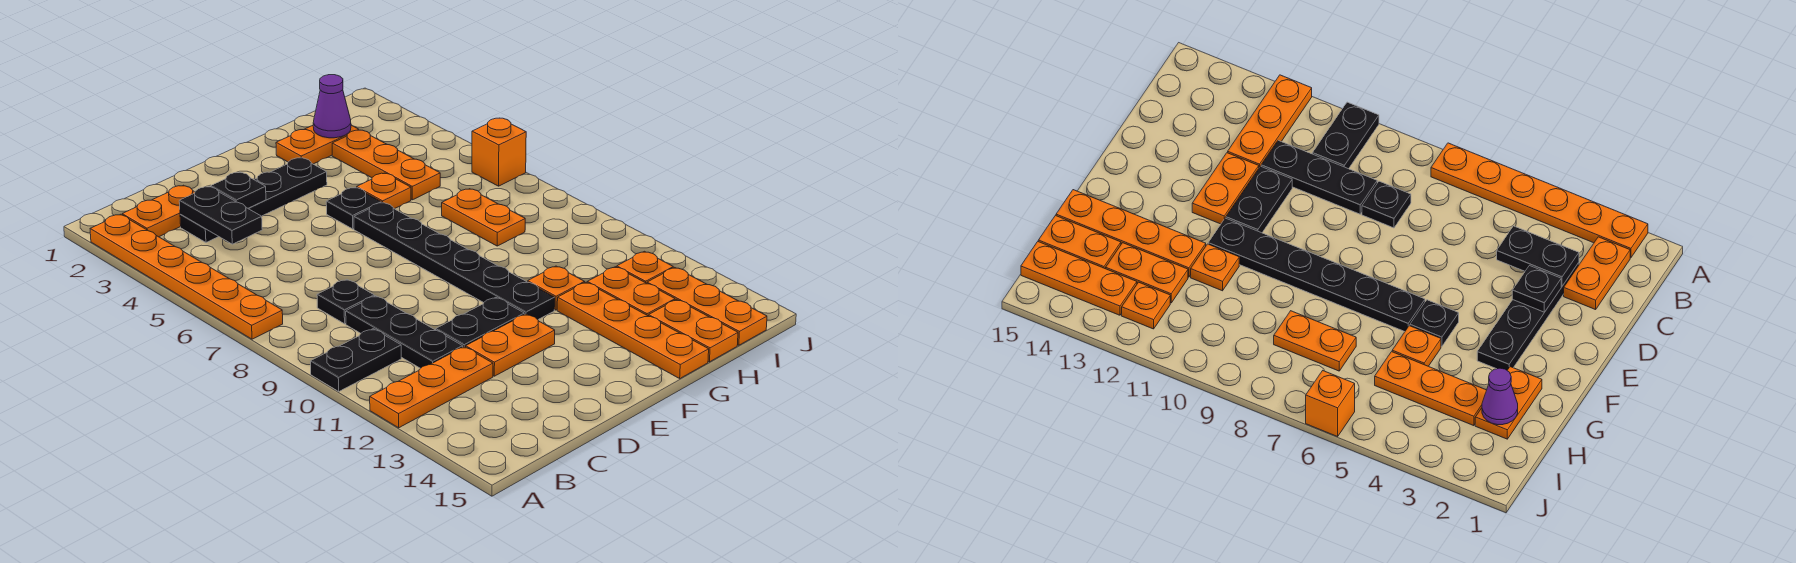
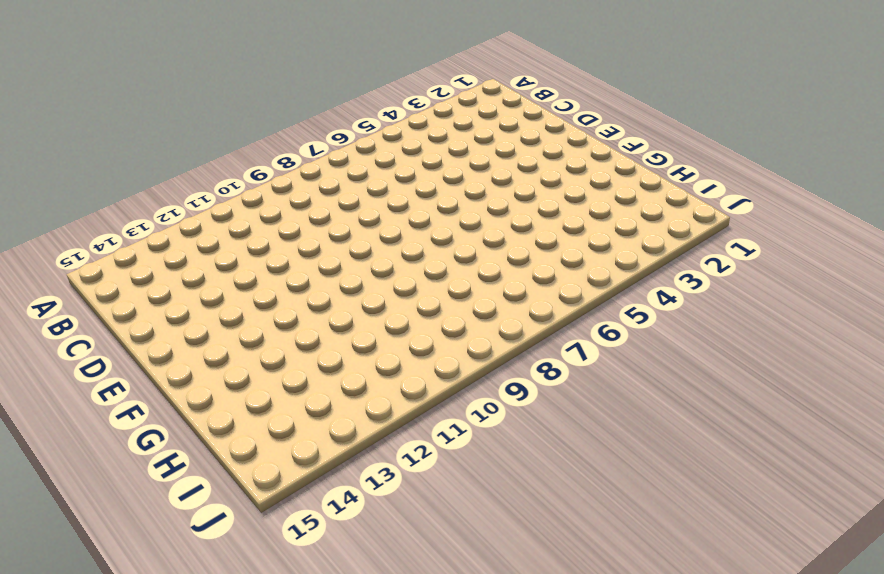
none -> orange 1x6 plate [90,214,283,339]
none -> black 1x2 plate [311,329,401,391]
none -> orange 1x3 plate [370,347,493,428]

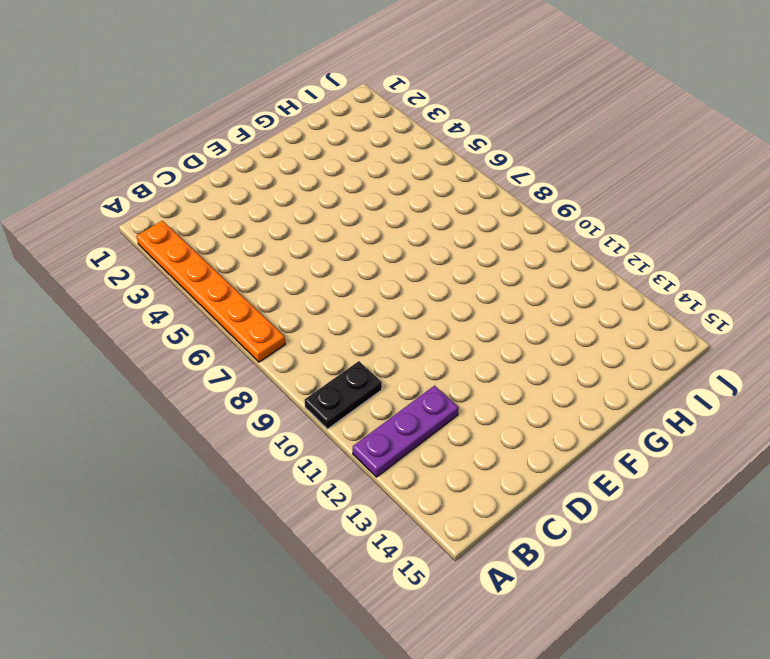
purple 1x3 plate [353,386,459,477] -> orange 1x3 plate [370,347,493,428]
none -> orange 1x2 plate [122,185,195,237]
none -> black 1x4 plate [180,158,327,242]
none -> black 1x1 plate [317,280,374,324]

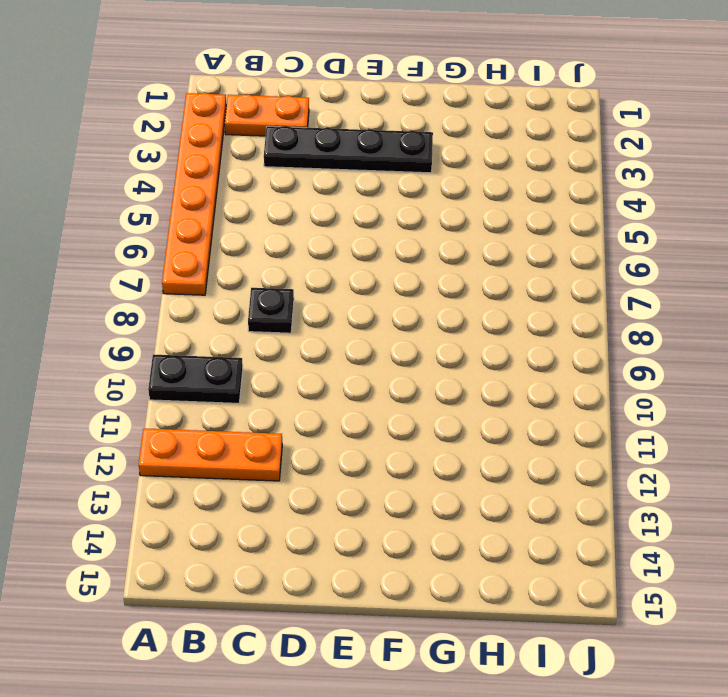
none -> black 1x3 plate [346,296,463,368]
none -> black 1x2 plate [436,297,524,347]
none -> orange 1x2 plate [466,314,555,376]

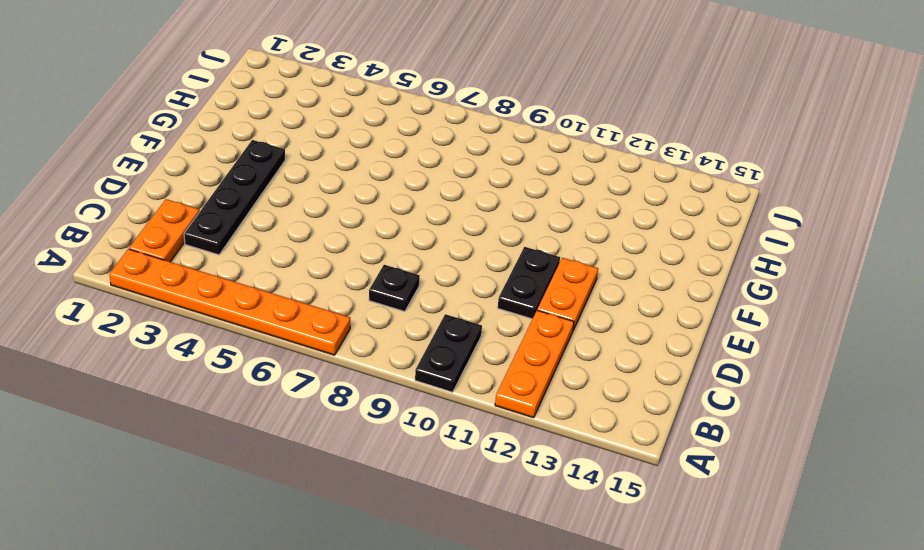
none -> black 1x3 plate [346,296,463,368]
none -> black 1x1 plate [326,188,381,229]
none -> black 1x6 plate [354,202,555,320]

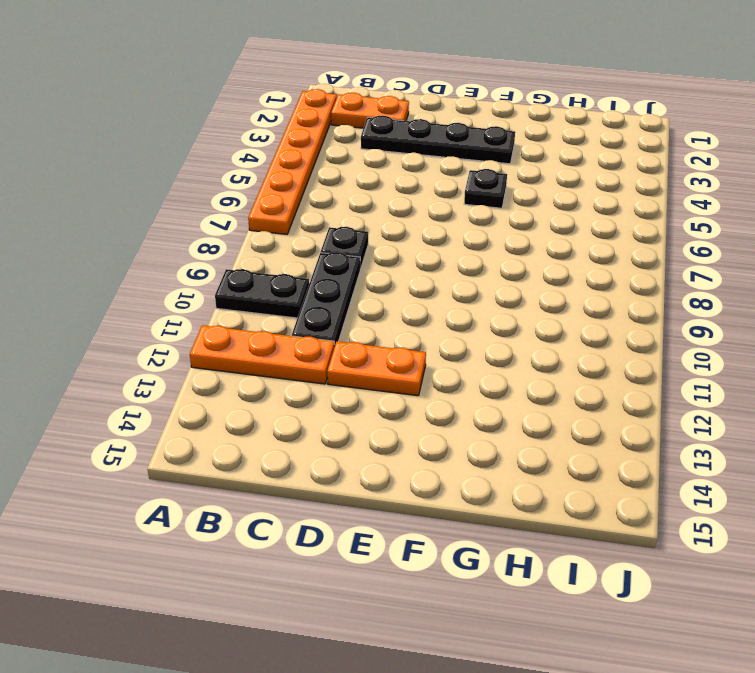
none -> black 1x2 plate [436,297,524,347]
none -> black 1x6 plate [354,202,555,320]
none -> orange 1x2 plate [276,125,359,164]

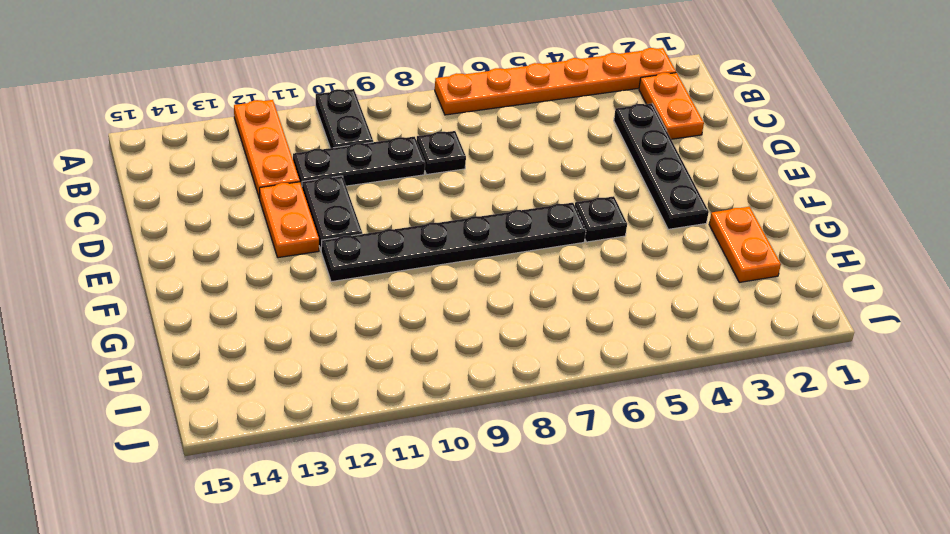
none -> orange 1x1 plate [357,173,411,209]
none -> orange 1x1 plate [528,266,584,310]
none -> orange 1x4 plate [557,282,709,378]

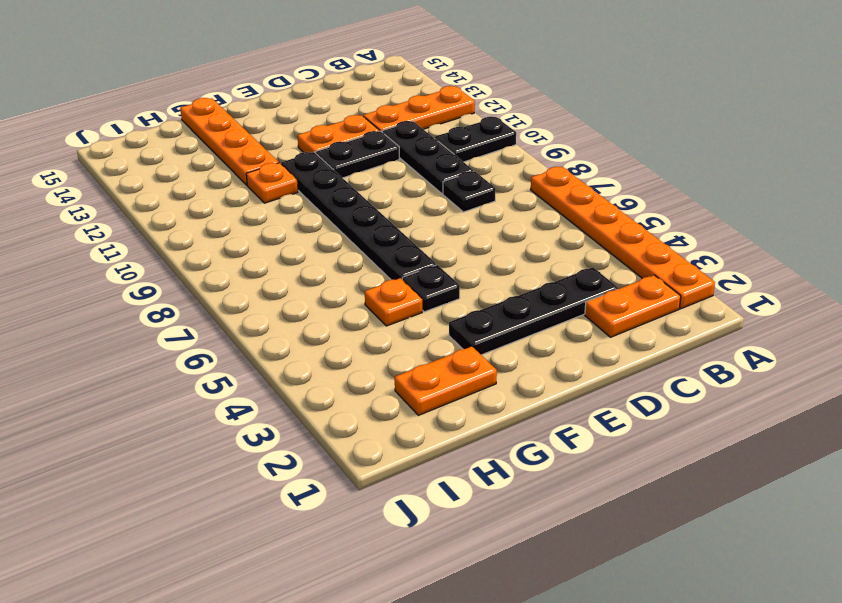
none -> orange 1x3 plate [332,130,440,200]
none -> orange 1x2 plate [442,189,525,246]
none -> orange 1x2 plate [587,267,675,316]

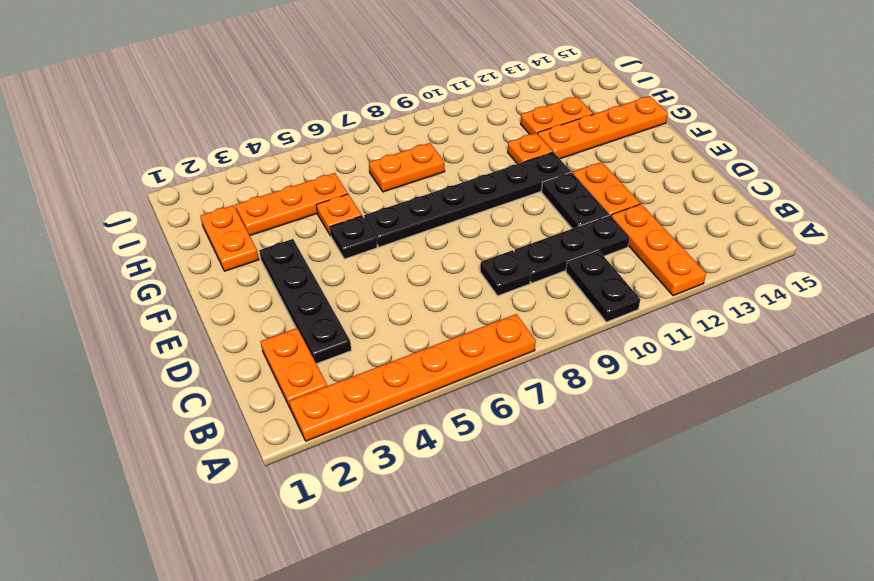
none -> orange 1x2 plate [649,300,738,362]
none -> orange 1x1 plate [617,251,673,283]
none -> orange 1x3 plate [647,268,767,345]

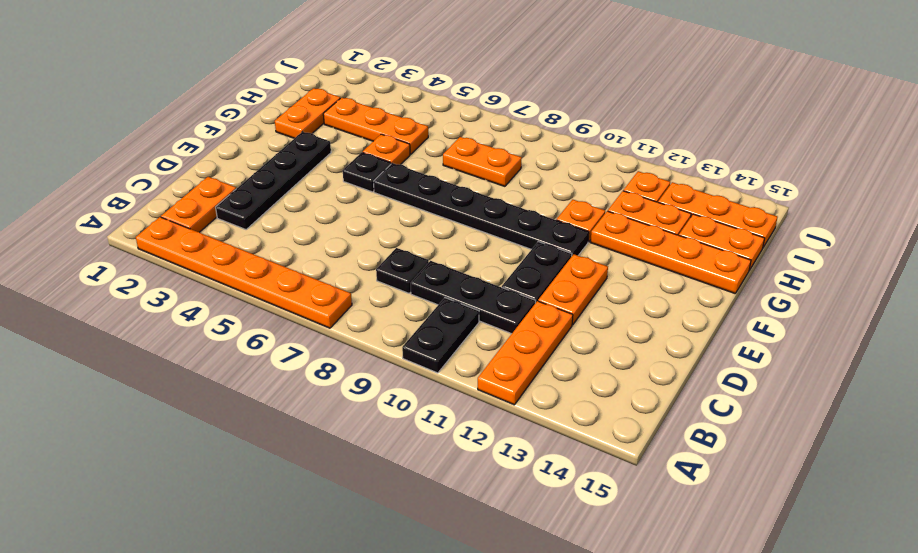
none -> orange 1x1 brick [472,118,526,186]
none -> black 1x2 plate [179,187,262,244]
none -> black 1x1 plate [211,172,266,208]

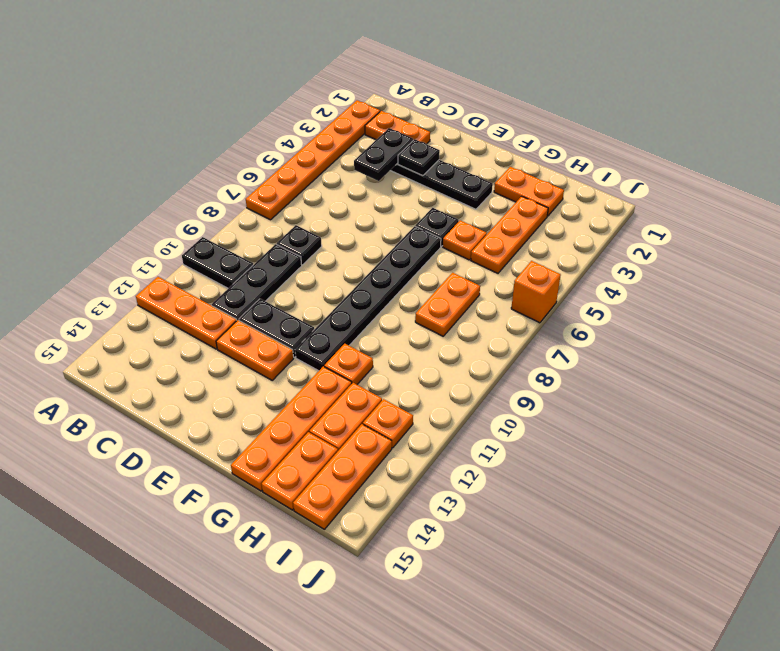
none -> purple 1x1 cone [313,75,351,138]

